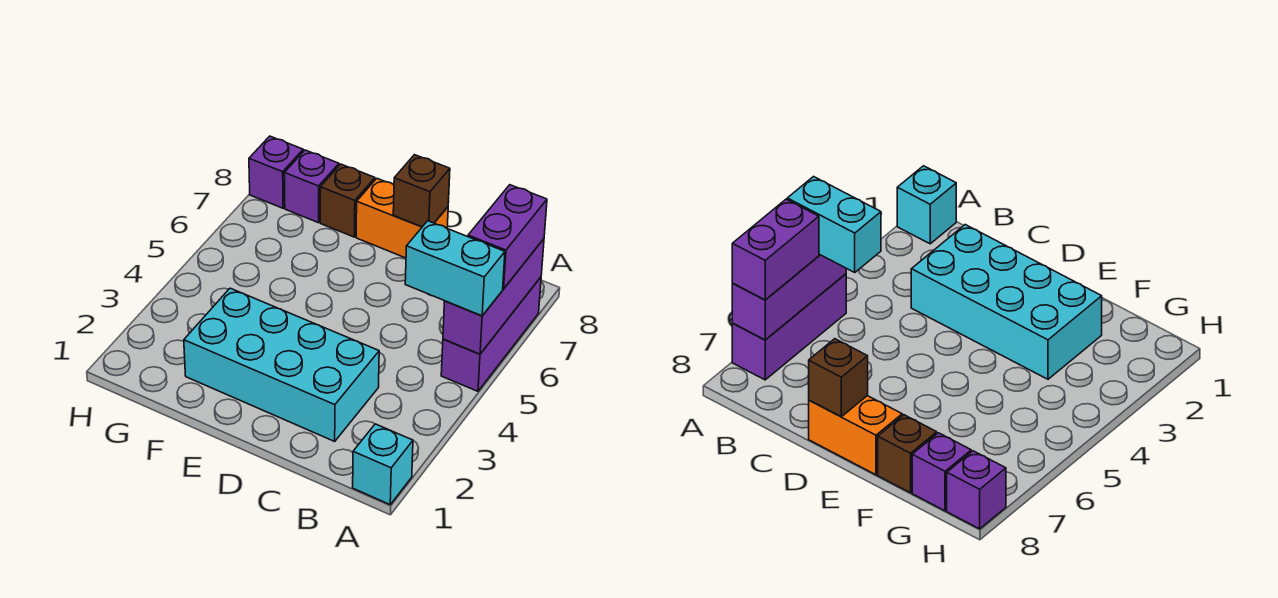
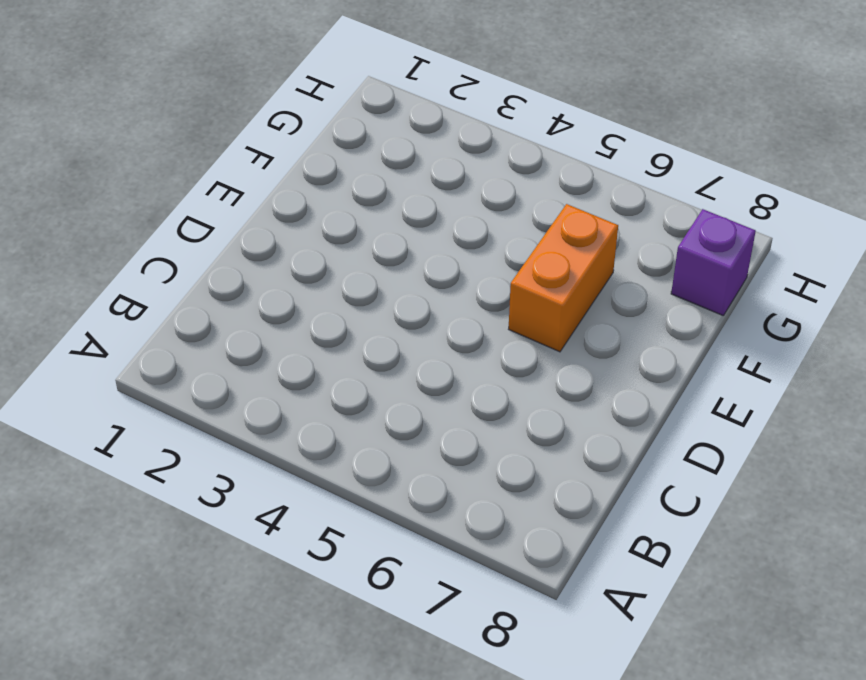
orange 1x2 brick [509,204,618,352] -> orange 1x2 brick moved to [356,179,448,258]
none -> cyan 1x1 brick [353,424,413,504]
none -> purple 1x3 brick [441,277,541,391]

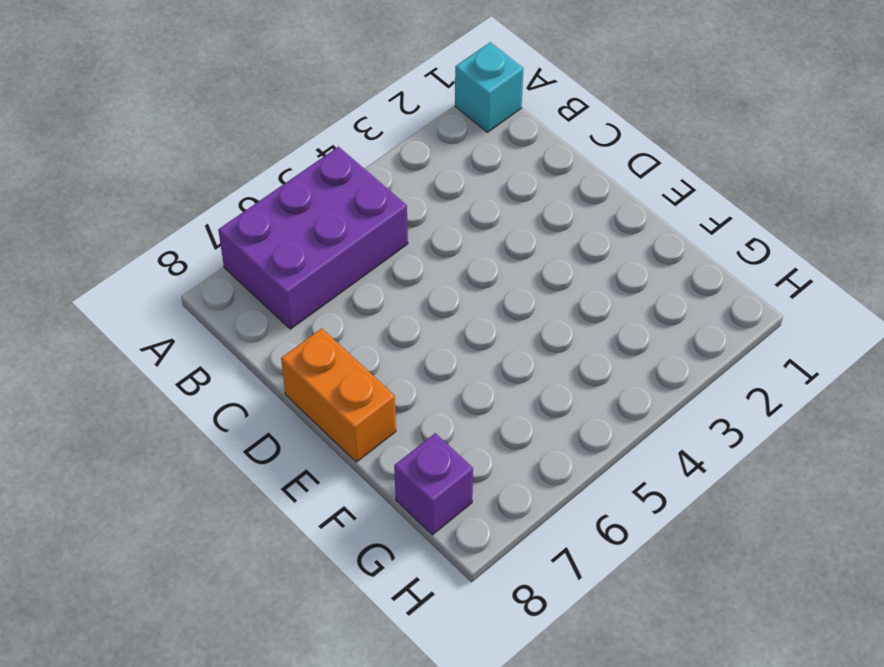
purple 2x3 brick [218,147,408,329] -> purple 1x3 brick [441,277,541,391]
none -> cyan 2x4 brick [184,288,379,441]
none -> brown 1x1 brick [320,164,375,237]

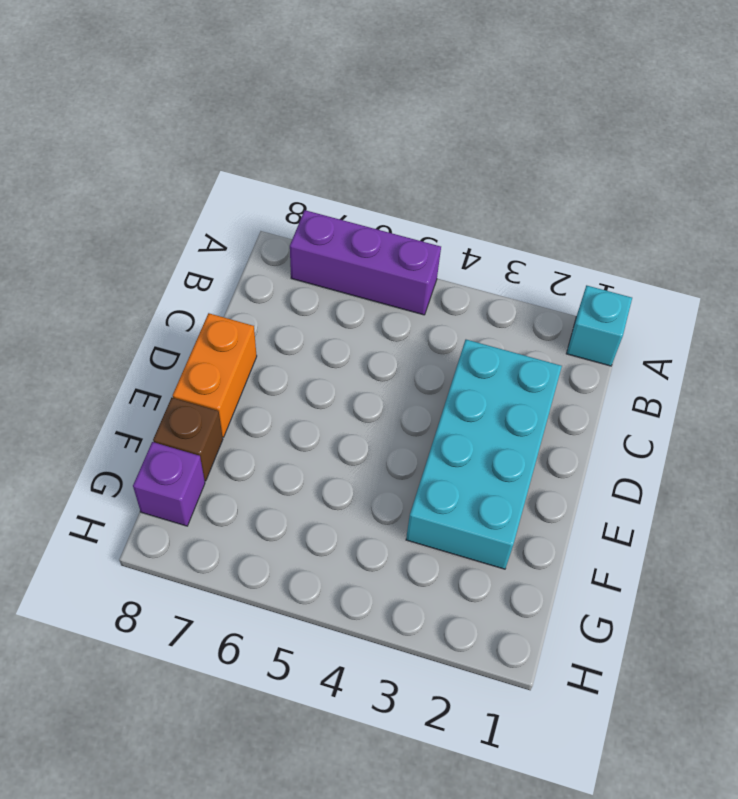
none -> purple 1x1 brick [249,136,303,208]
none -> purple 1x3 brick [443,239,544,354]

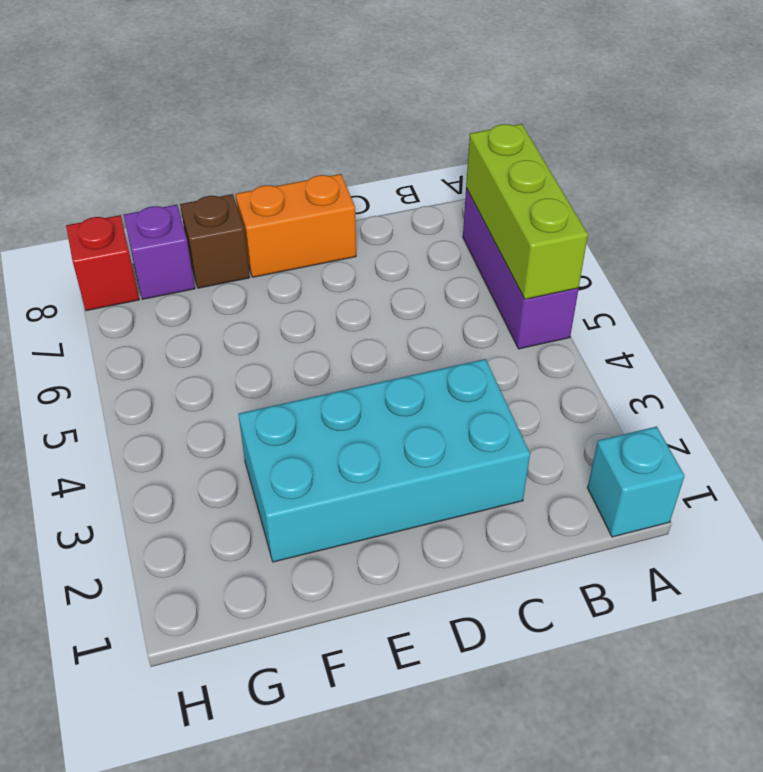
lime 1x3 brick [466,124,588,299] -> purple 1x3 brick [443,239,544,354]
red 1x1 brick [66,215,139,311] -> purple 1x1 brick [249,136,303,208]
none -> brown 1x1 brick [393,155,450,227]
none -> cyan 1x2 brick [405,221,505,316]

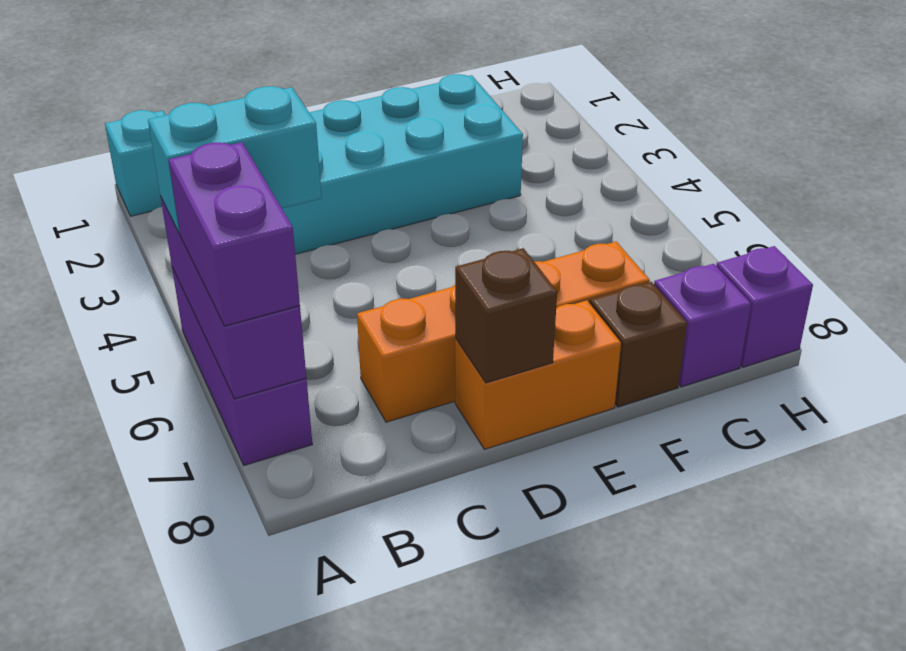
orange 1x4 brick [357,242,650,422] -> none

